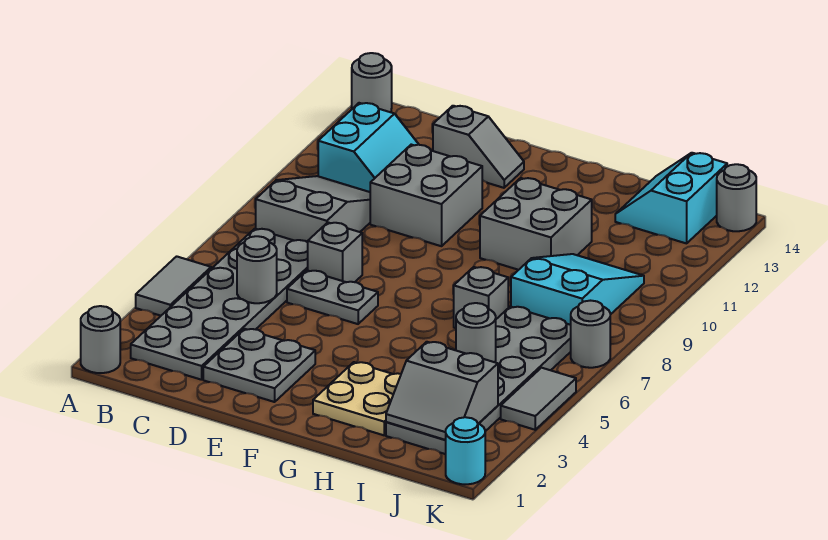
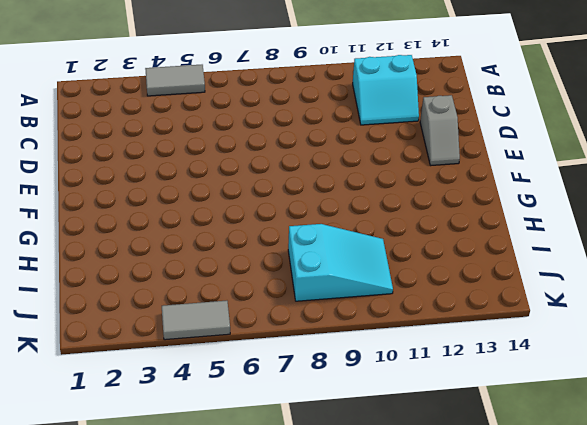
none -> grey 1x1 round brick [81,306,120,373]
none -> grey 1x1 round brick [352,53,392,112]
none -> grey 2x6 plate [131,229,308,380]

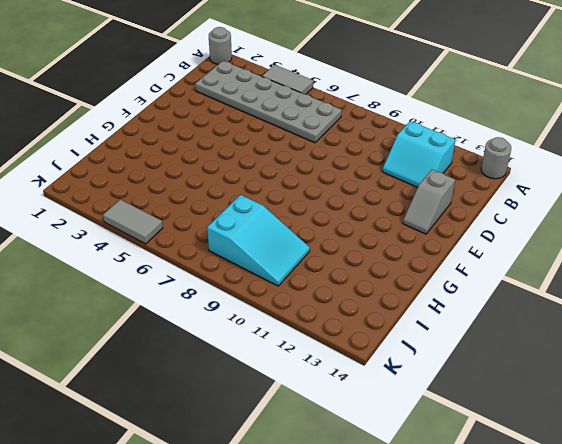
none -> grey 2x3 slope [256,176,370,242]
none -> grey 2x2 plate [203,329,315,402]
none -> grey 1x2 plate [287,270,378,324]

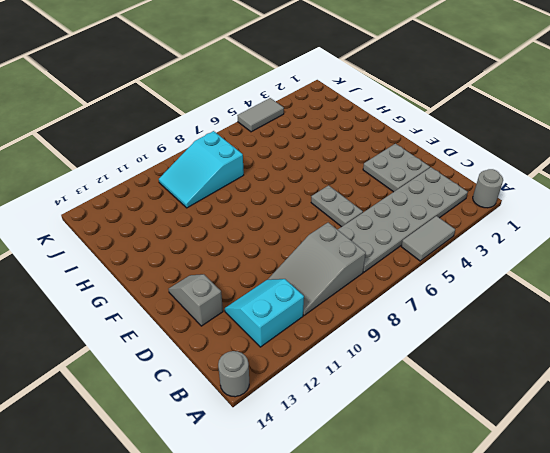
none -> grey 1x1 brick [308,222,362,282]
none -> grey 2x2 brick [370,145,482,246]
none -> tan 2x2 plate [313,362,401,435]

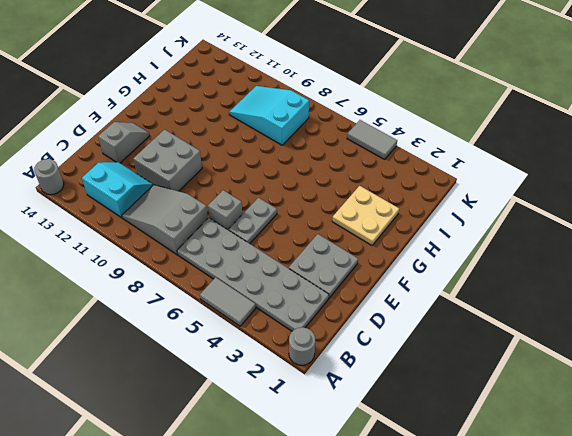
none -> grey 2x2 brick [480,178,592,270]
none -> grey 1x1 brick [454,267,508,328]
none -> grey 2x6 plate [386,307,571,454]

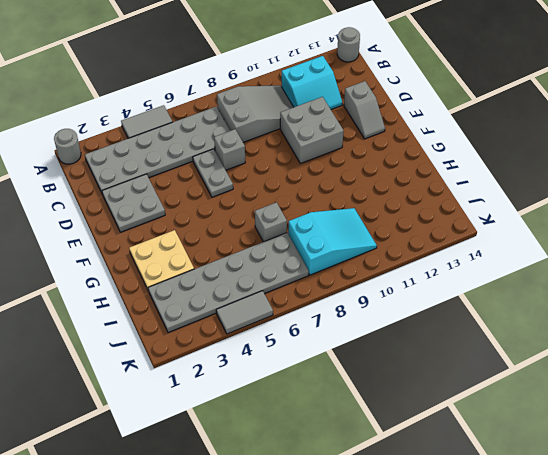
none -> grey 2x2 brick [480,178,592,270]
none -> cyan 2x2 slope [615,153,727,243]
none -> cyan 1x1 round brick [446,417,485,484]

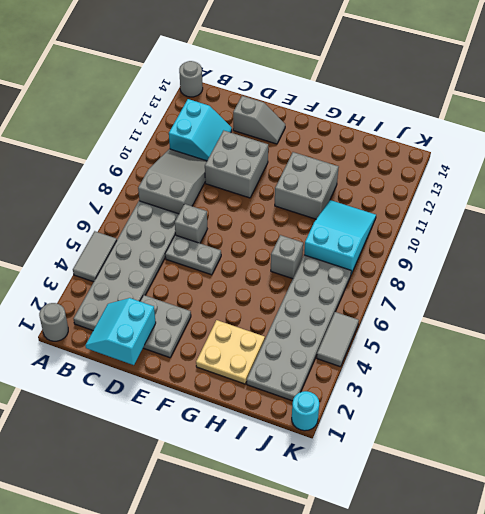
cyan 2x2 slope [85,298,156,365] -> cyan 2x2 slope moved to [615,153,727,243]
none -> grey 1x1 round brick [571,301,610,368]
none -> grey 1x1 round brick [717,164,756,231]
none -> grey 1x1 round brick [237,236,277,303]

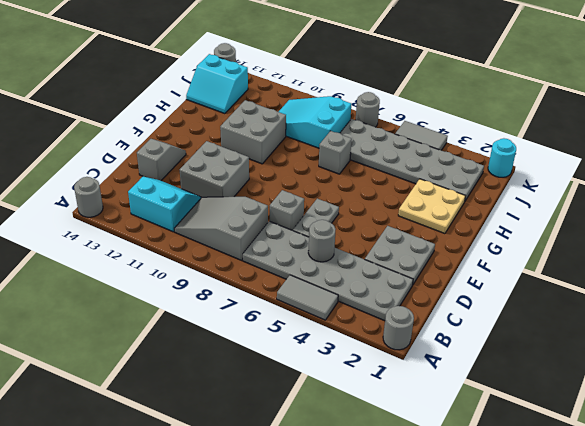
none -> grey 2x2 slope [386,342,498,440]
none -> grey 1x1 round brick [456,303,496,362]

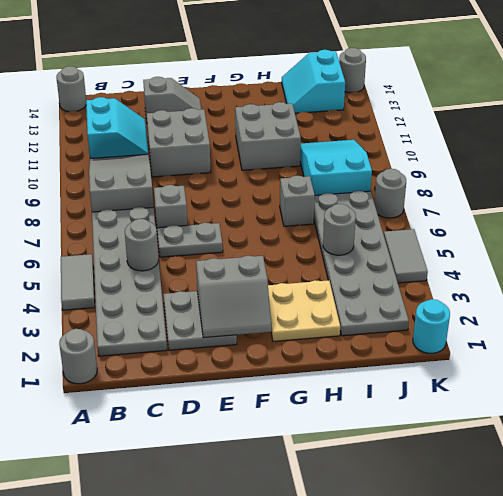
grey 2x2 slope [196,256,271,338] -> grey 2x2 slope moved to [386,342,498,440]

